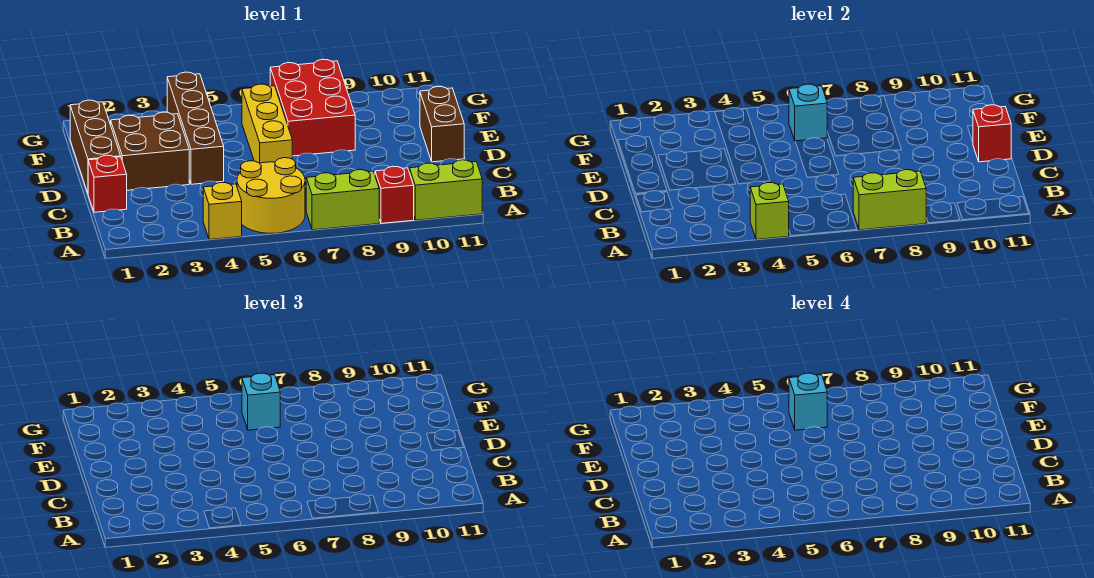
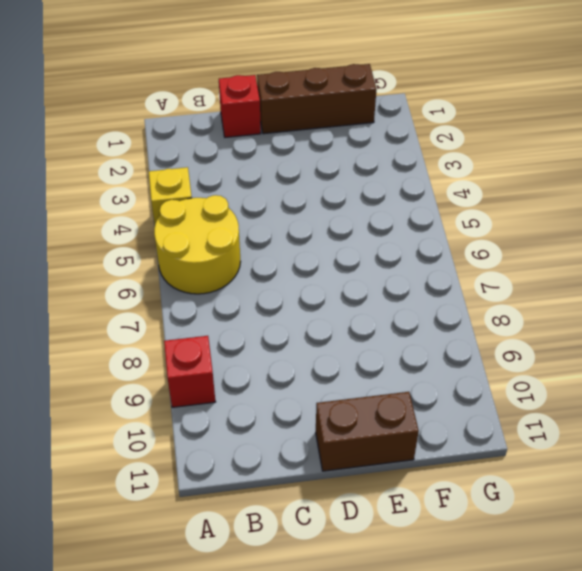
none -> lime 1x2 brick [306,170,379,230]
none -> lime 1x2 brick [409,160,482,220]
none -> brown 2x2 brick [111,112,189,190]

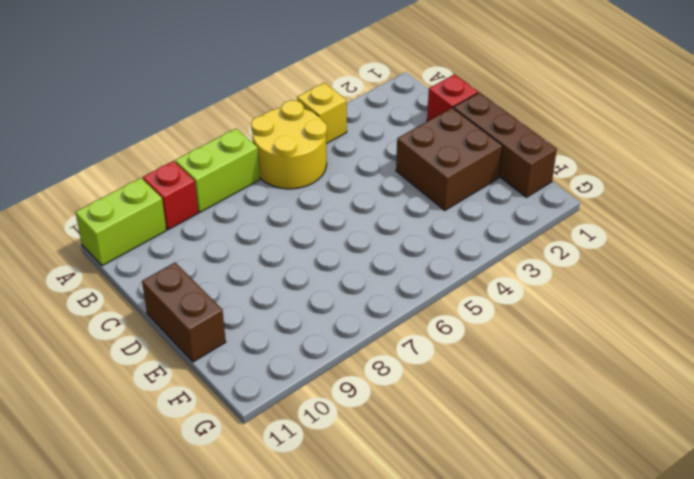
none -> brown 1x4 brick [167,72,224,184]
none -> yellow 1x3 brick [242,84,292,163]
none -> red 2x3 brick [270,59,355,156]

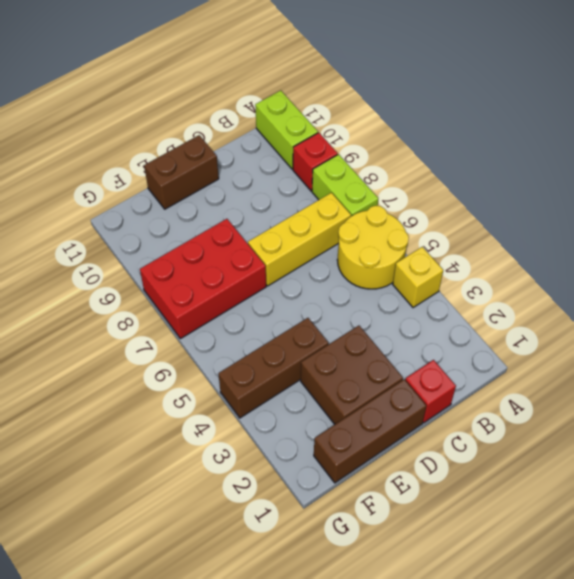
yellow 1x3 brick [248,193,351,286] -> yellow 1x3 brick moved to [242,84,292,163]
brown 1x3 brick [218,318,329,418] -> brown 1x4 brick [167,72,224,184]
none -> lime 1x1 brick [750,183,789,240]
none -> lime 1x2 brick [853,170,926,230]
none -> red 1x1 brick [973,105,1011,162]

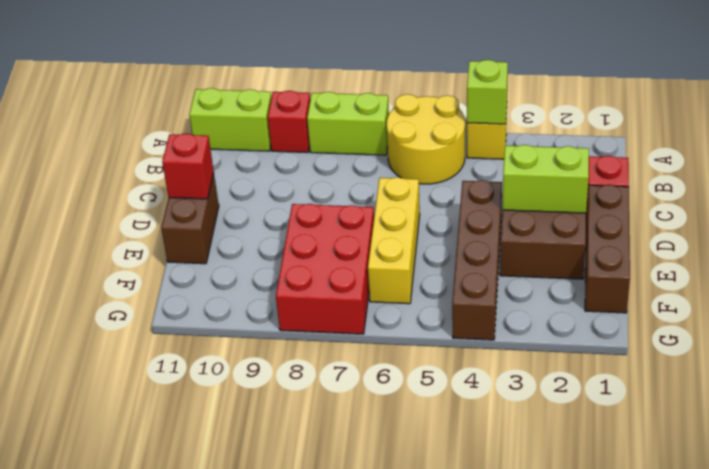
lime 1x2 brick [503,145,589,213] -> lime 1x2 brick moved to [853,170,926,230]
none -> cyan 1x1 brick [789,84,827,141]
none -> cyan 1x1 brick [242,373,280,430]
none -> cyan 1x1 brick [789,373,827,430]

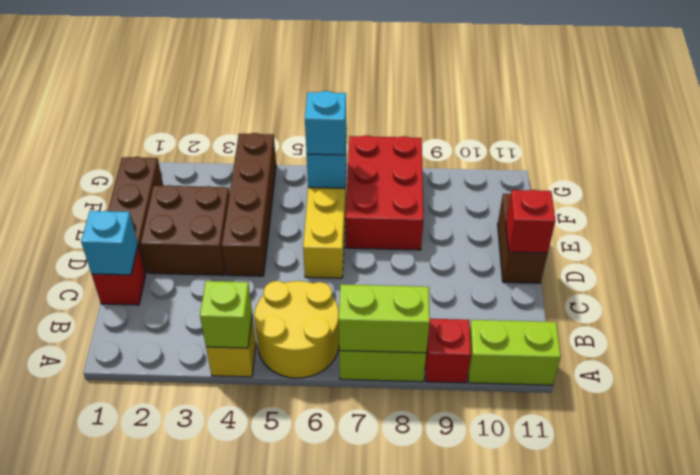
cyan 1x1 brick [81,211,138,275] -> cyan 1x1 brick moved to [789,373,827,430]

